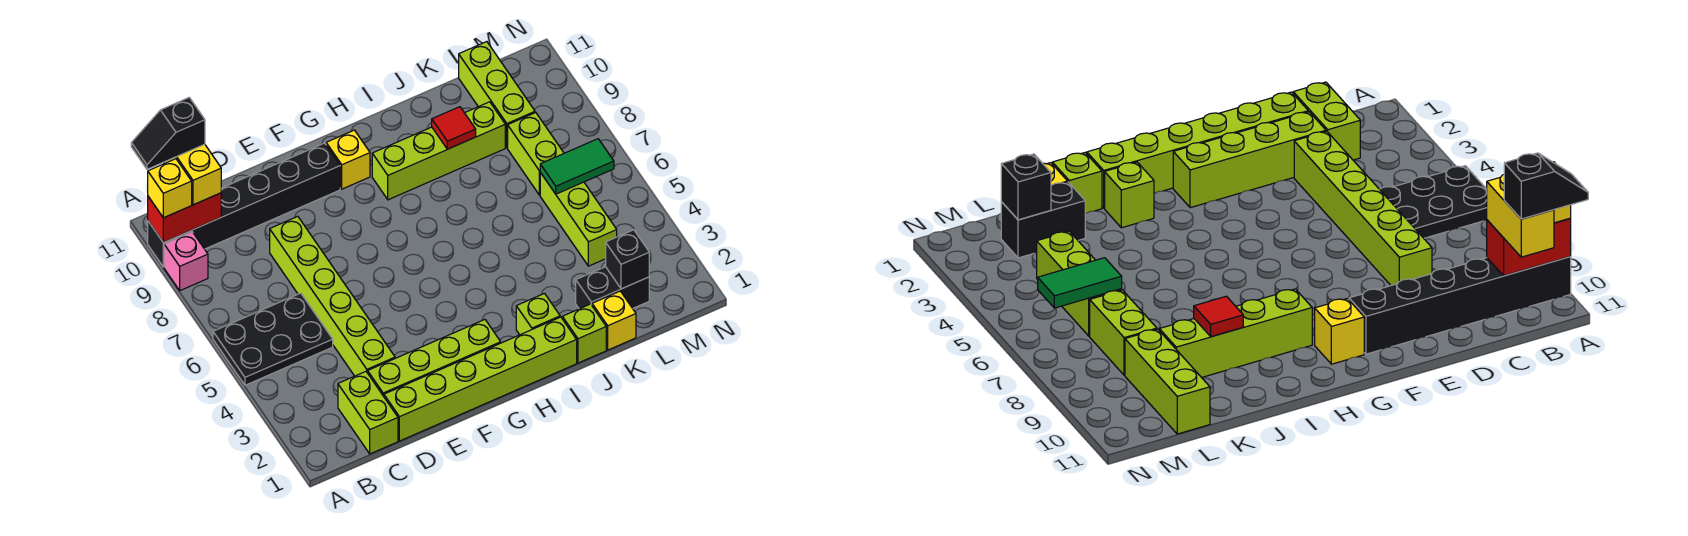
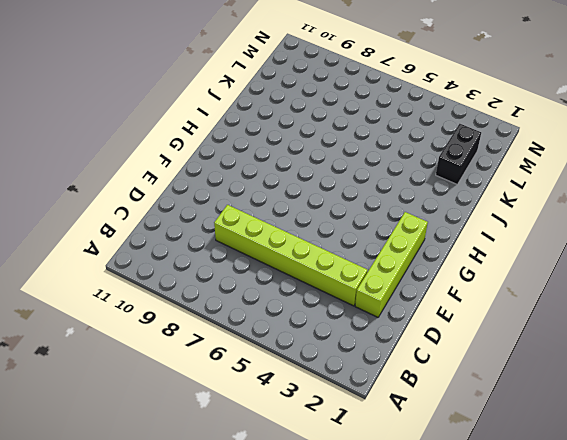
none -> black 2x3 plate [213,293,333,385]
none -> pink 1x1 brick [164,232,208,291]
none -> black 1x6 brick [148,143,340,267]

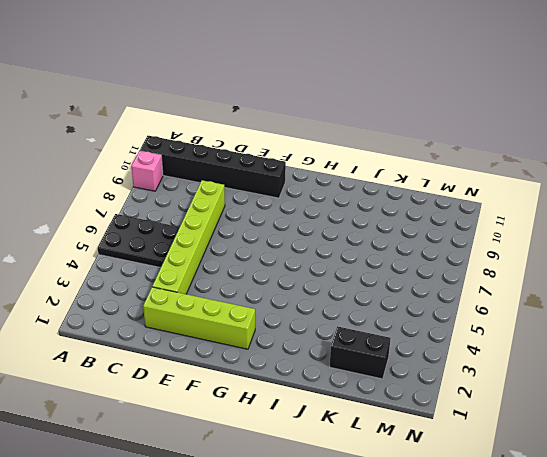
none -> lime 1x2 brick [338,372,398,454]
none -> lime 1x6 brick [384,317,577,441]
none -> yellow 1x1 brick [326,130,370,189]

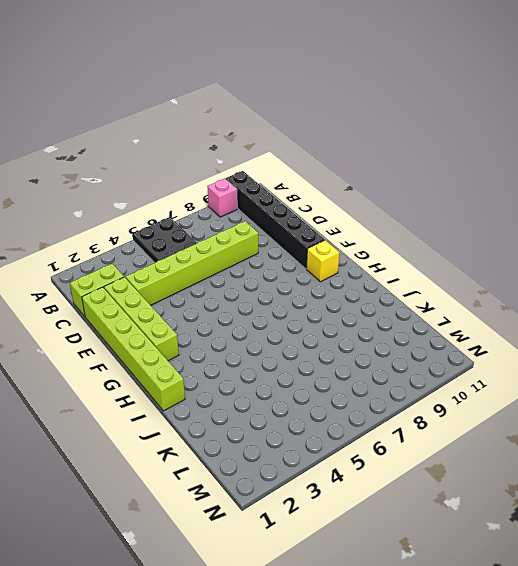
none -> lime 1x4 brick [372,102,505,200]
none -> lime 1x1 brick [516,294,560,335]
none -> lime 1x1 brick [562,304,606,363]

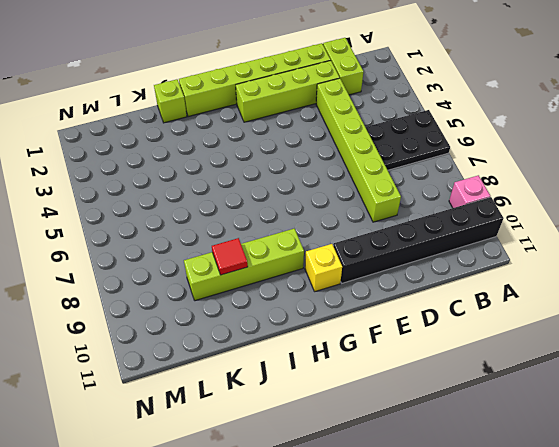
none -> lime 1x1 brick [516,294,560,335]
none -> yellow 1x1 brick [592,291,636,350]
none -> black 1x2 brick [576,267,649,309]

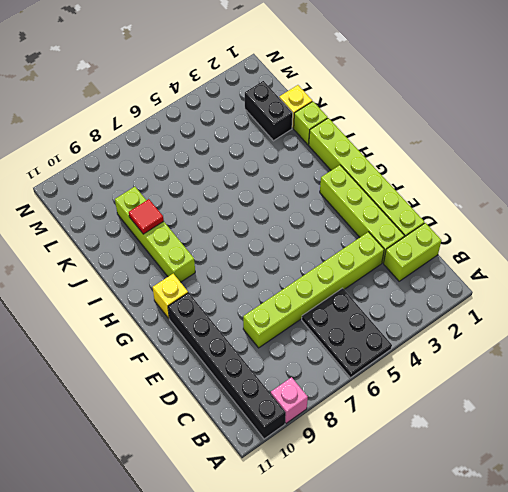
none -> lime 1x1 brick [516,294,560,335]
none -> lime 1x3 brick [540,173,617,266]
none -> lime 1x2 brick [508,113,564,195]

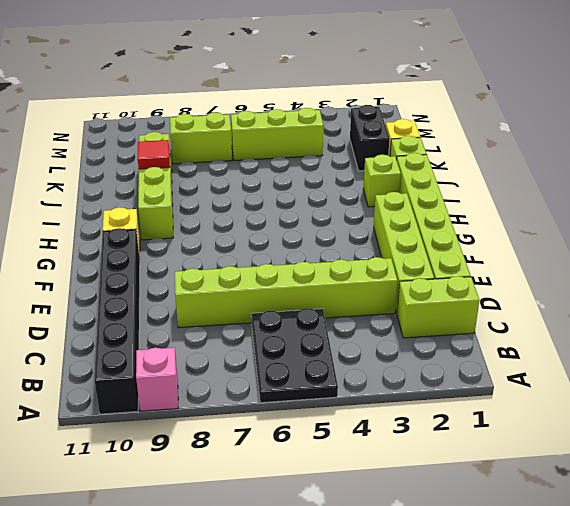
none -> lime 1x3 brick [459,42,535,148]
none -> red 1x2 brick [148,193,221,242]
none -> black 1x1 brick [606,230,649,289]

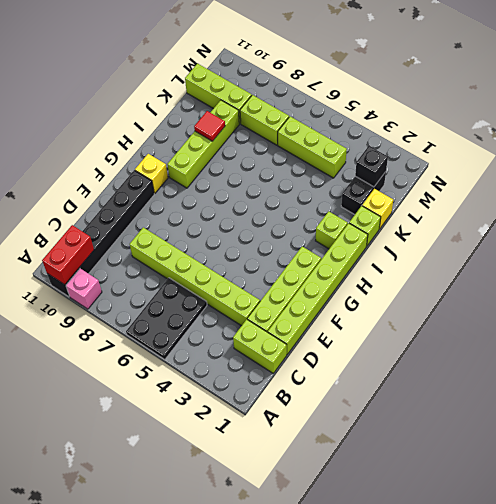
none -> green 1x2 tile [540,139,614,194]
none -> yellow 1x1 brick [148,159,192,218]
none -> yellow 1x2 brick [164,144,221,205]

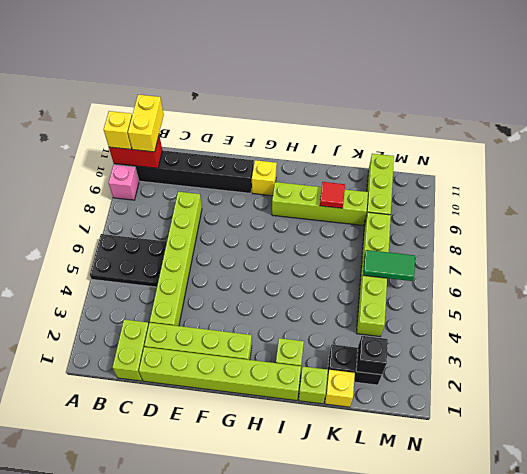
none -> black 1x2 slope [131,97,205,169]

